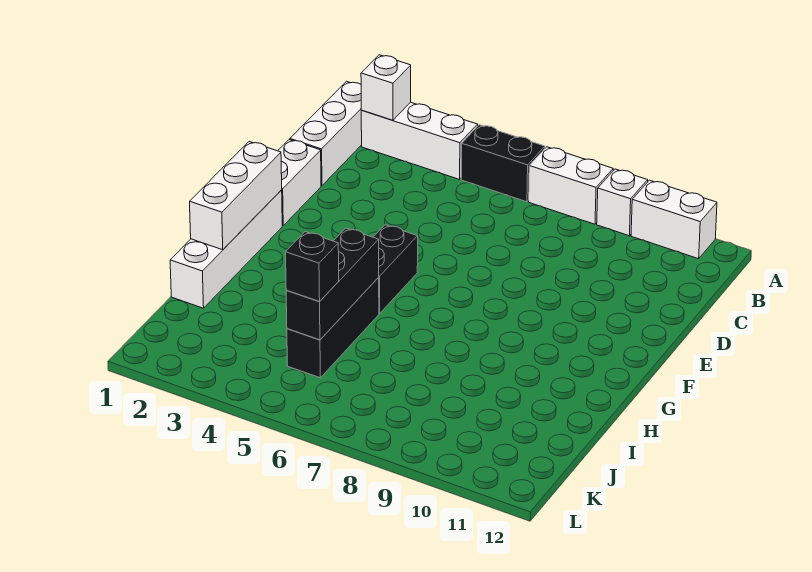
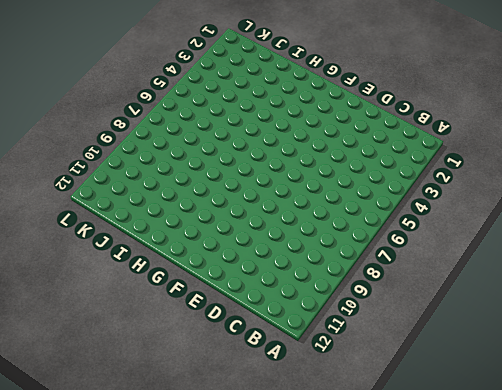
none -> white 1x3 brick [290,81,362,186]
none -> white 1x3 brick [361,102,478,179]
none -> black 1x2 brick [461,125,545,202]

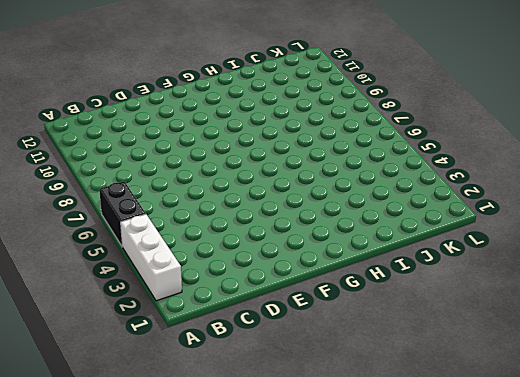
none -> white 1x3 brick [290,81,362,186]
none -> white 1x2 brick [529,147,613,224]
none -> white 1x1 brick [597,169,648,236]

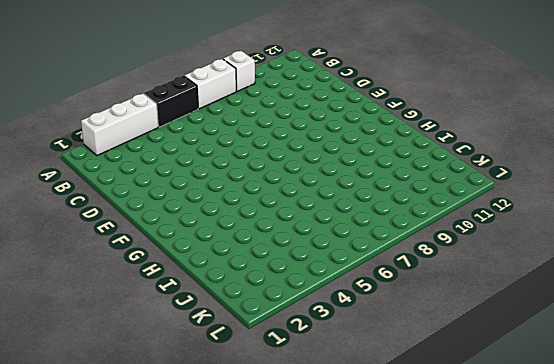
none -> white 1x3 brick [290,81,362,186]
none -> white 1x2 brick [631,180,717,259]
none -> white 1x2 brick [278,140,321,226]

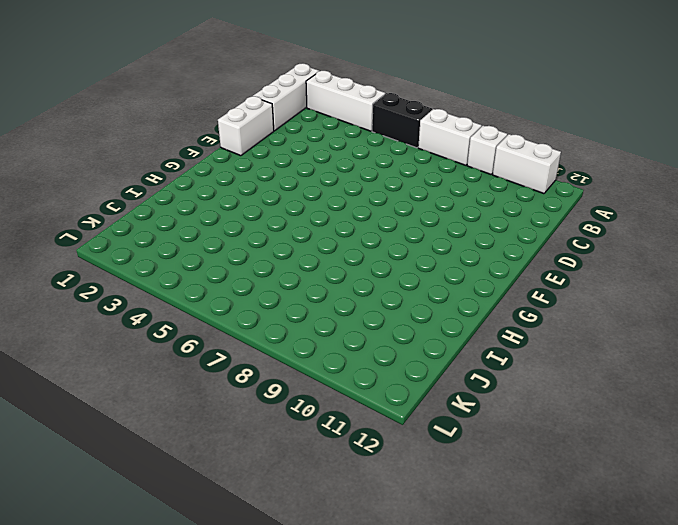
none -> white 1x4 brick [170,190,282,308]
none -> black 1x2 brick [374,225,418,313]
none -> black 1x3 brick [287,278,379,378]

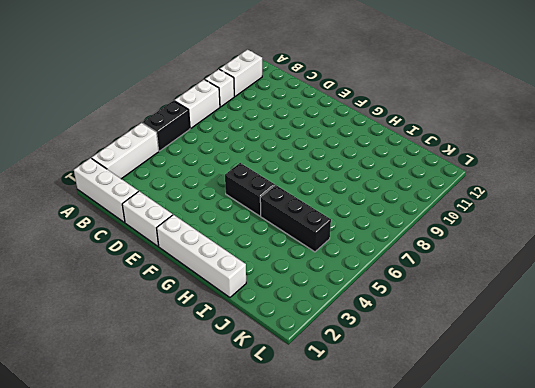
none -> white 1x1 brick [361,55,411,120]
none -> white 1x3 brick [190,142,282,250]
none -> black 1x3 brick [286,228,379,340]

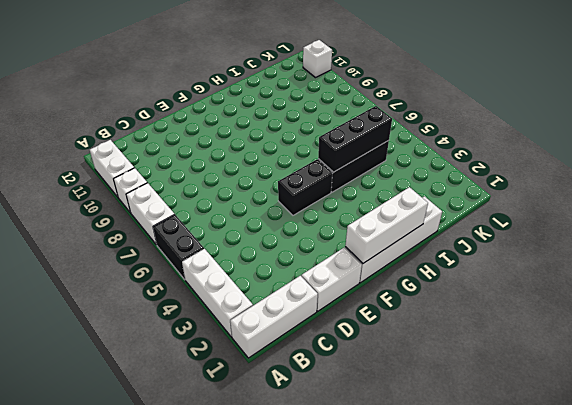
white 1x1 brick [303,40,332,78] -> white 1x1 brick moved to [361,55,411,120]
none -> black 1x1 brick [286,232,339,302]

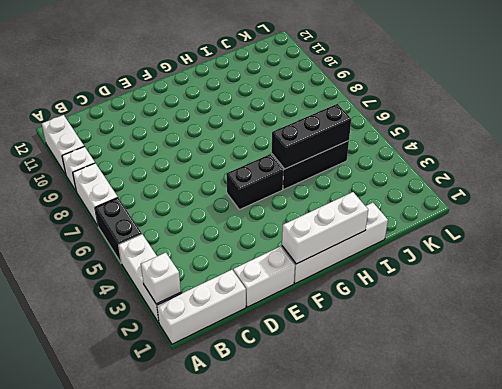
none -> black 1x1 brick [286,232,339,302]

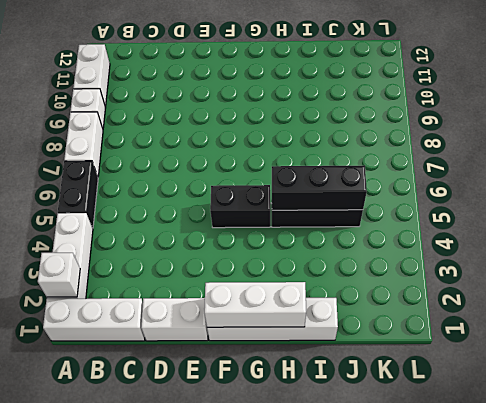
none -> black 1x1 brick [286,232,339,302]

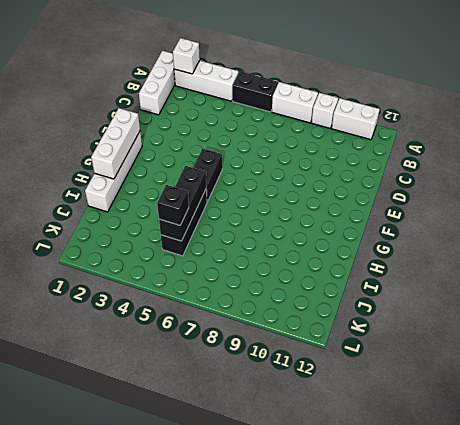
none -> white 1x2 brick [278,140,321,226]

